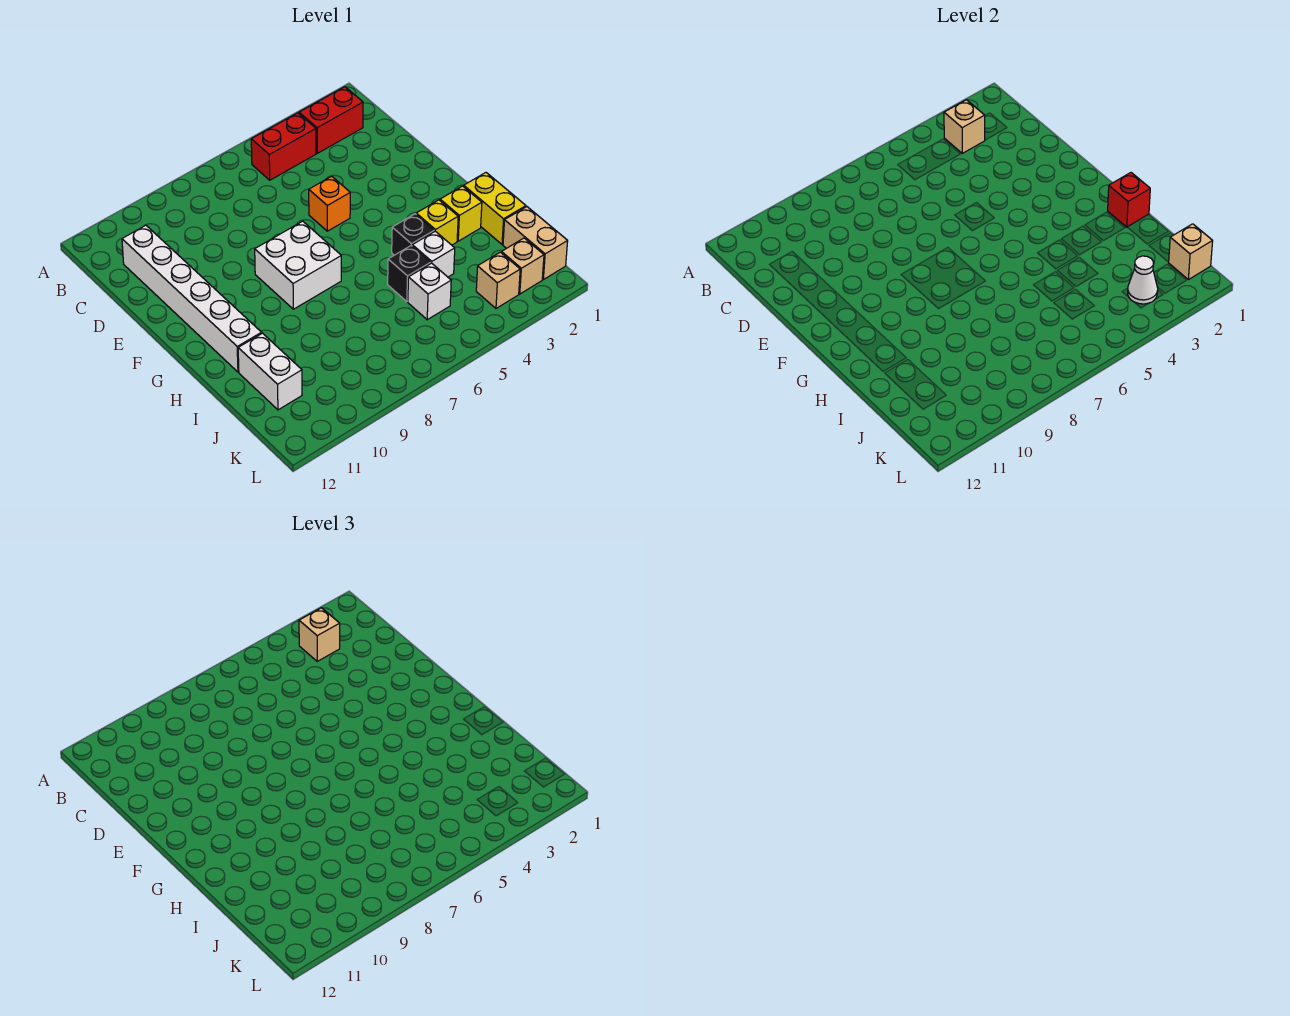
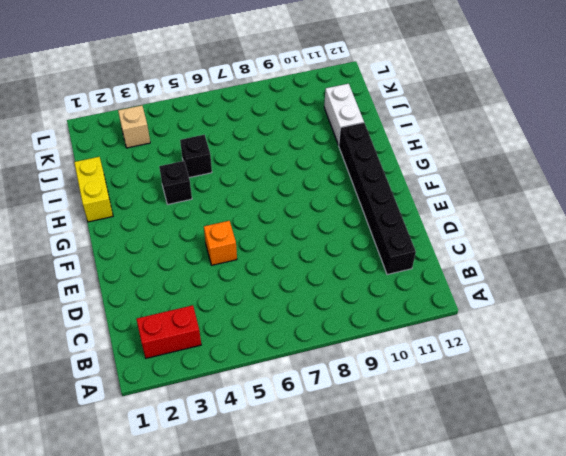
black 1x6 brick [339,123,416,275] -> white 1x6 brick [122,225,262,372]
none -> red 1x2 brick [251,113,316,180]
none -> white 2x2 brick [255,221,341,309]
none -> yellow 1x1 brick [440,186,482,241]

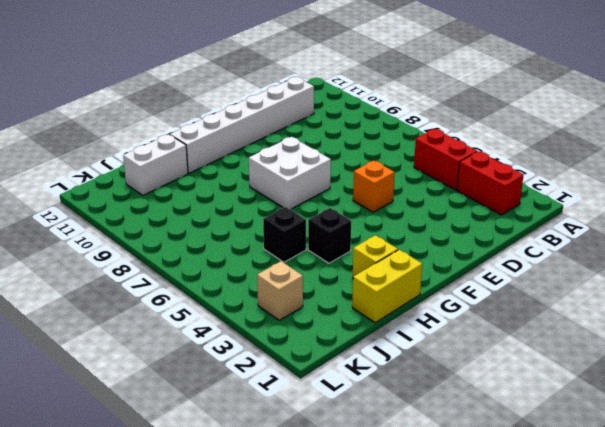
none -> yellow 1x1 brick [416,200,458,245]
none -> white 1x1 brick [412,231,455,277]
none -> tan 1x2 brick [503,207,568,280]

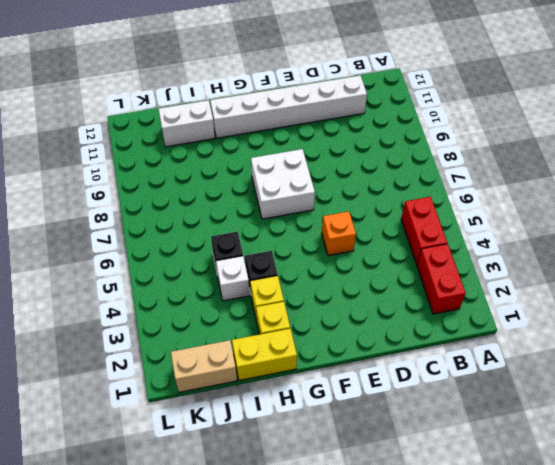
none -> white 1x1 brick [408,263,451,320]
none -> tan 1x1 brick [501,238,544,294]
none -> tan 1x1 brick [476,252,520,308]

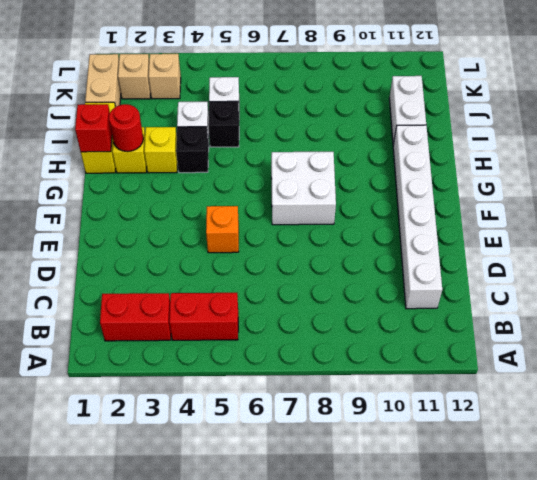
red 1x1 round brick [109,104,143,152] -> none
none -> tan 1x1 brick [944,100,985,153]
none -> tan 1x1 brick [1169,224,1213,280]
none -> white 1x1 cone [1128,256,1158,304]

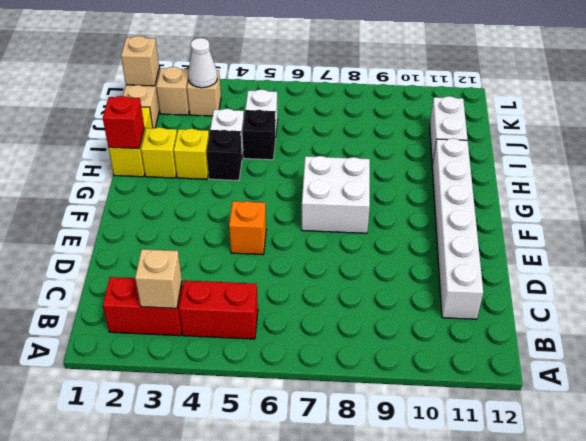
none -> tan 1x1 brick [299,608,340,661]

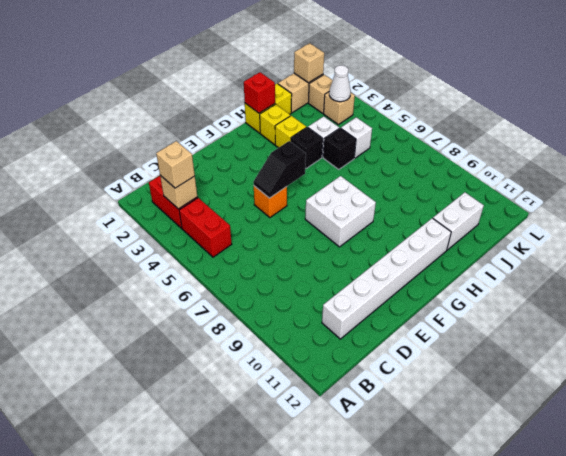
black 1x2 slope [253,141,306,198] -> none

